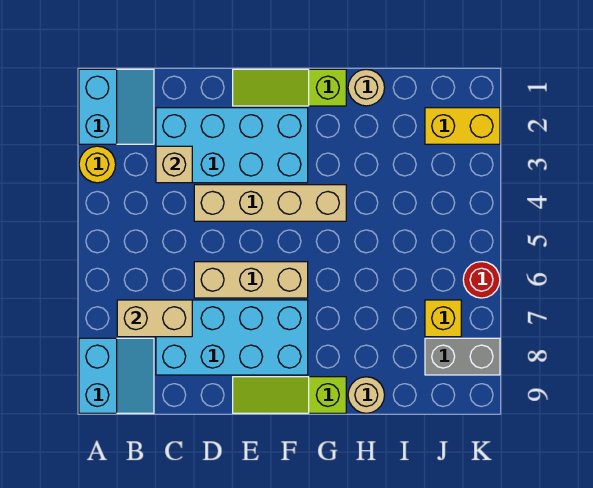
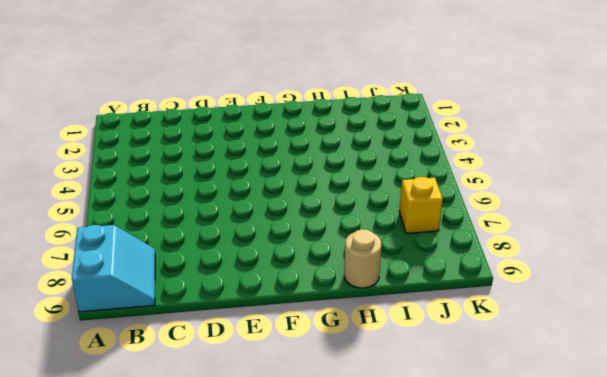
none -> cyan 2x2 slope [79,69,154,144]
none -> yellow 1x1 round brick [79,146,116,183]
none -> cyan 2x4 brick [156,108,308,183]

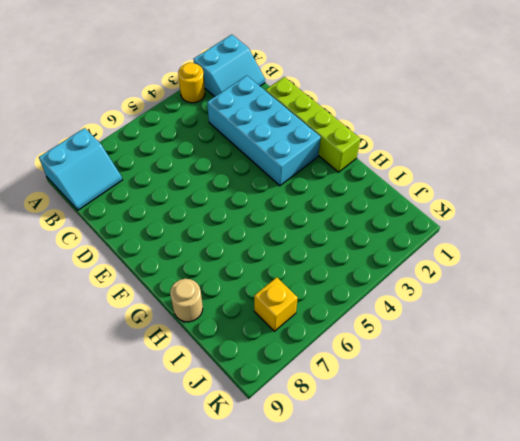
lime 1x4 brick [266,77,360,172] -> lime 1x3 slope [233,69,346,106]
none -> cyan 2x4 brick [156,300,308,375]
none -> tan 1x4 brick [194,185,346,221]
none -> tan 1x3 brick [194,262,308,298]

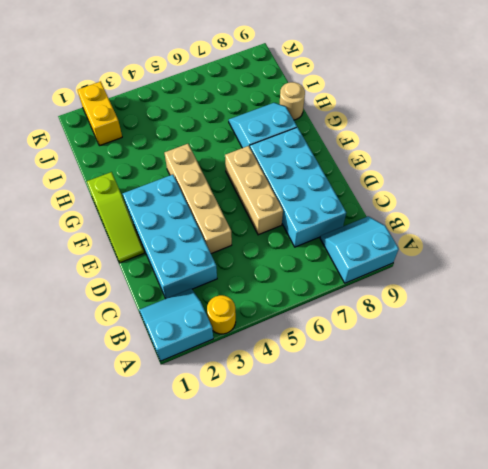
cyan 2x2 slope [229,103,297,148] -> none
none -> lime 1x3 slope [233,377,346,413]
none -> tan 1x1 round brick [348,69,385,106]
none -> yellow 1x1 brick [425,300,461,337]

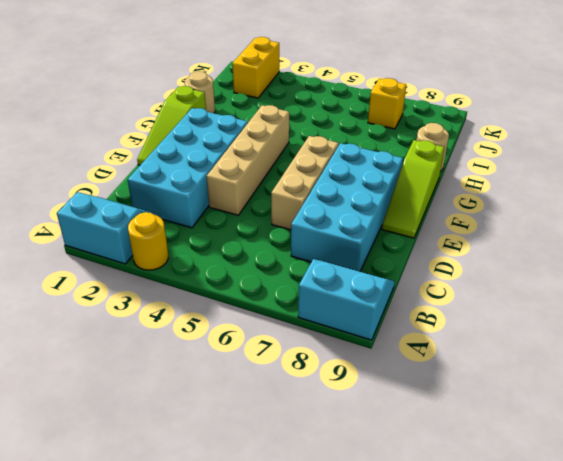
none -> grey 1x2 brick [425,338,500,375]
none -> red 1x1 round brick [463,262,500,298]
none -> tan 1x2 brick [117,300,192,337]

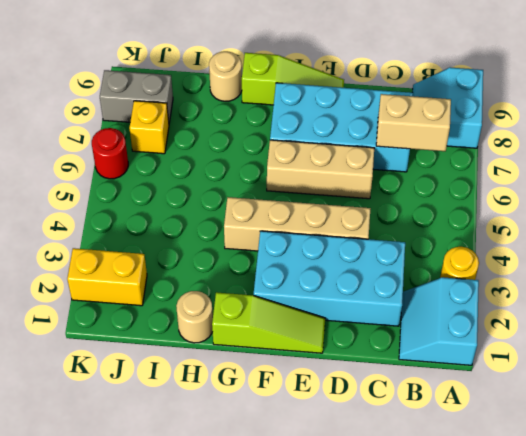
none -> tan 1x1 brick [156,146,192,183]

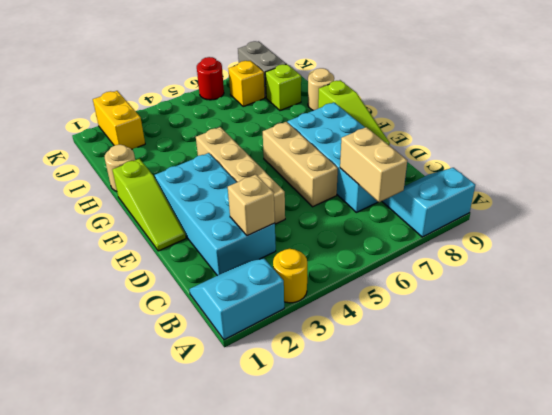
lime 1x1 brick [265,64,301,111] -> none

